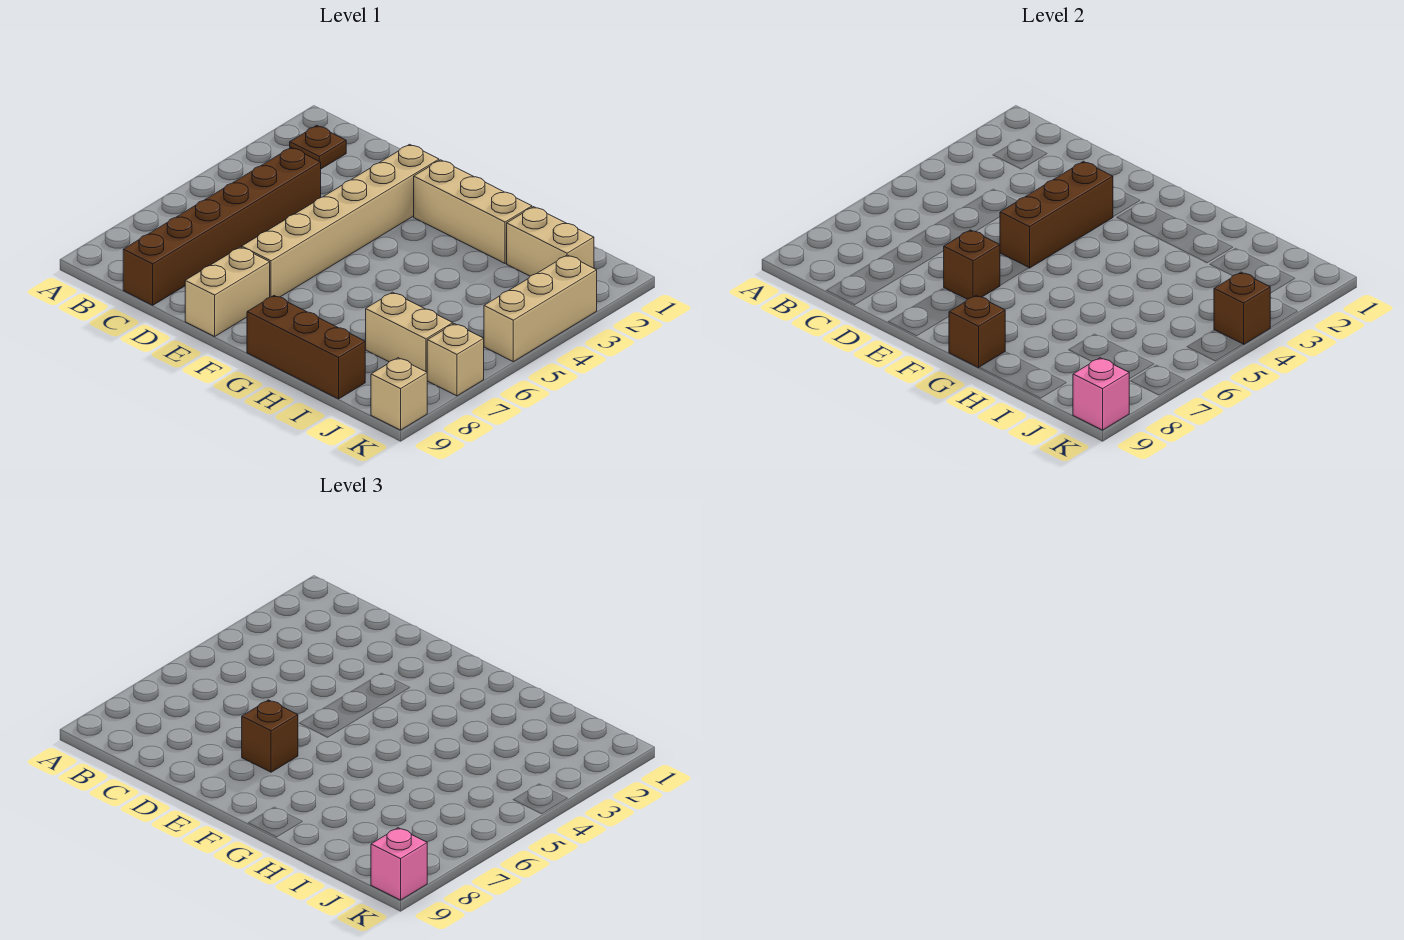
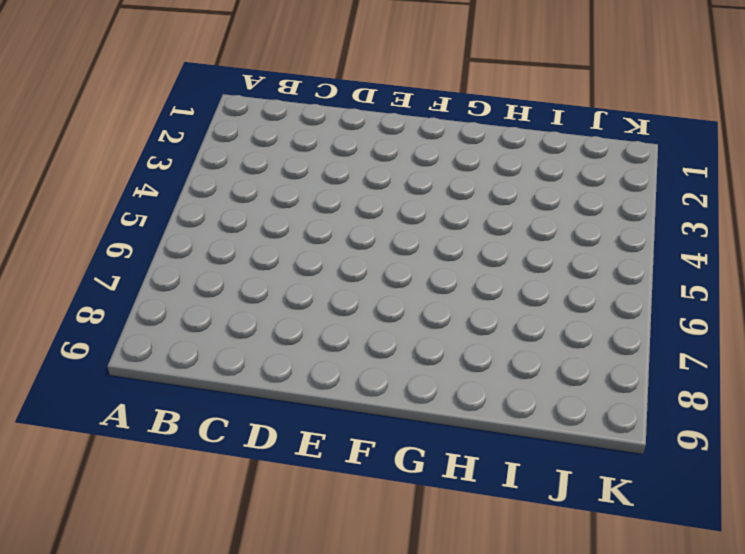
none -> brown 1x1 plate [290,125,346,169]
none -> brown 1x6 brick [123,147,321,305]
none -> tan 1x6 brick [242,144,439,297]

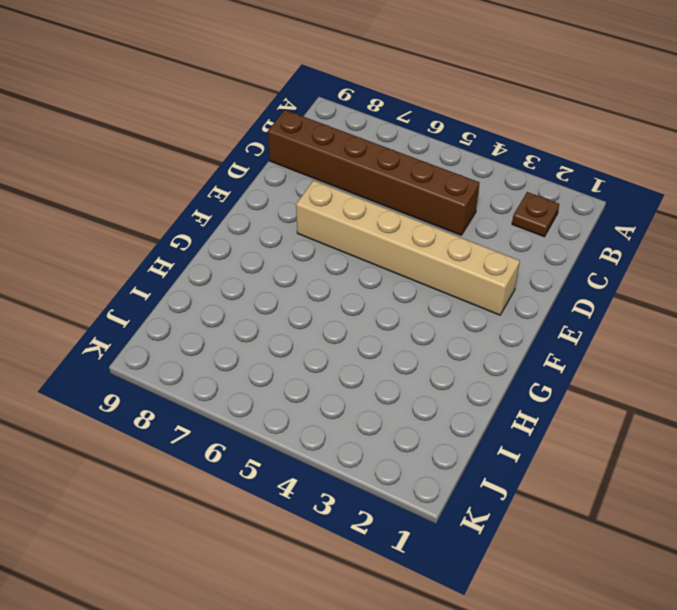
none -> tan 1x2 brick [185,247,270,336]
none -> tan 1x3 brick [414,160,532,263]
none -> brown 1x3 brick [247,296,365,399]

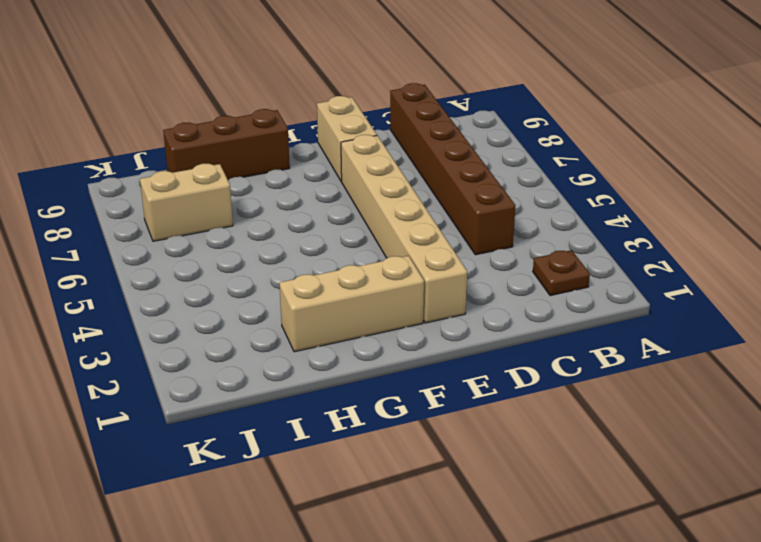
none -> tan 1x2 brick [507,207,594,276]
none -> tan 1x3 brick [484,255,597,362]
none -> tan 1x1 brick [427,324,484,396]

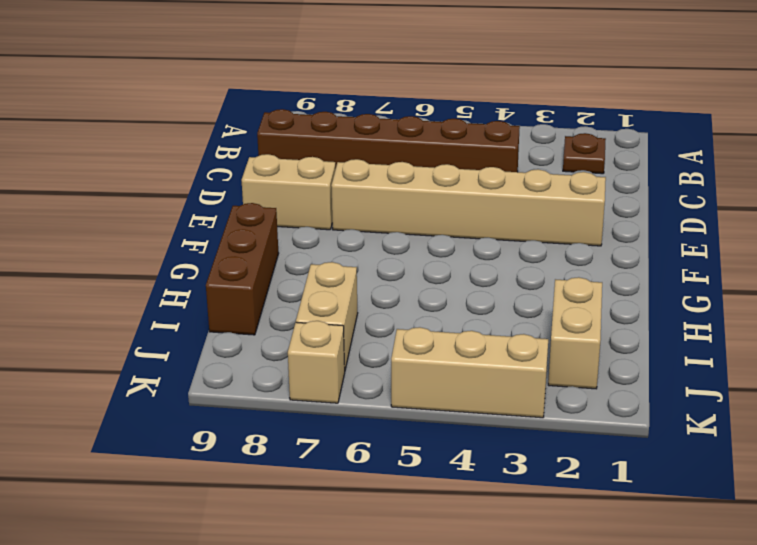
none -> tan 1x3 brick [414,160,532,263]
none -> tan 1x1 brick [371,358,427,430]
none -> brown 1x3 brick [1000,161,1113,268]

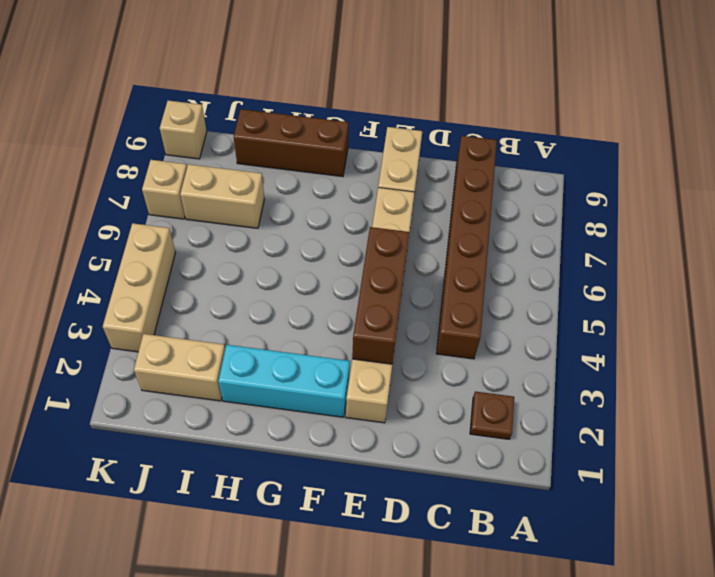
cyan 1x3 brick [218,345,350,417] -> tan 1x3 brick [414,160,532,263]
none -> brown 1x1 brick [944,230,1000,299]
none -> brown 1x1 brick [949,296,1005,368]
none -> brown 1x1 brick [1214,272,1271,344]

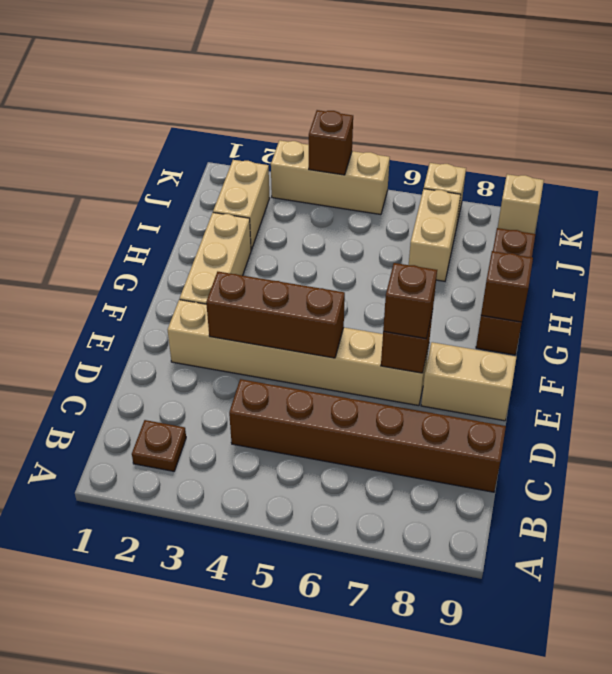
none -> pink 1x1 brick [1073,358,1129,430]
none -> pink 1x1 brick [371,828,427,900]

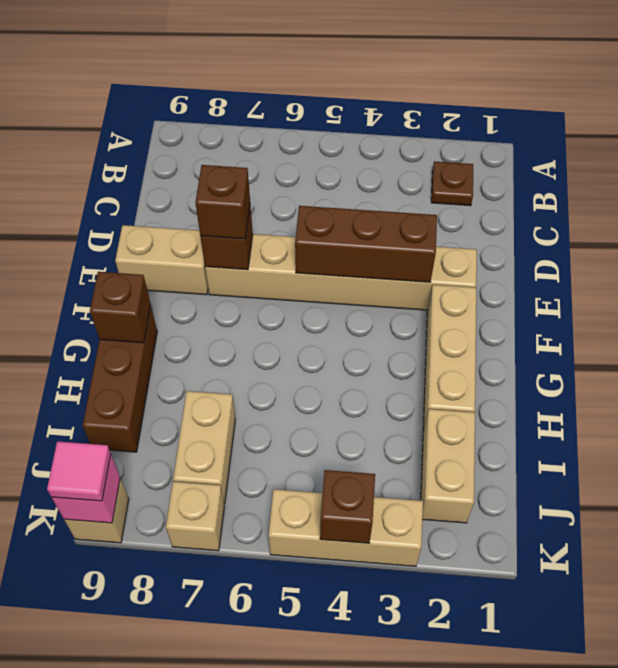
pink 1x1 tile [47,441,111,501] -> pink 1x1 brick [371,828,427,900]
none -> brown 1x6 brick [123,147,321,305]

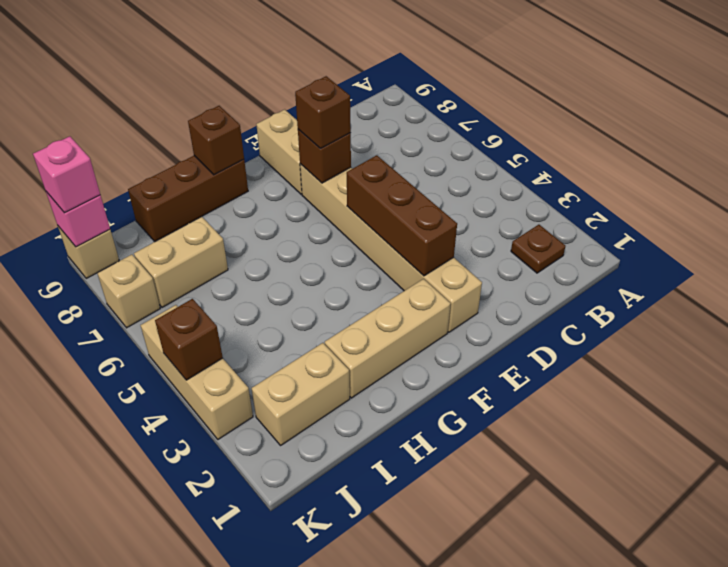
none -> brown 1x6 brick [123,147,321,305]

